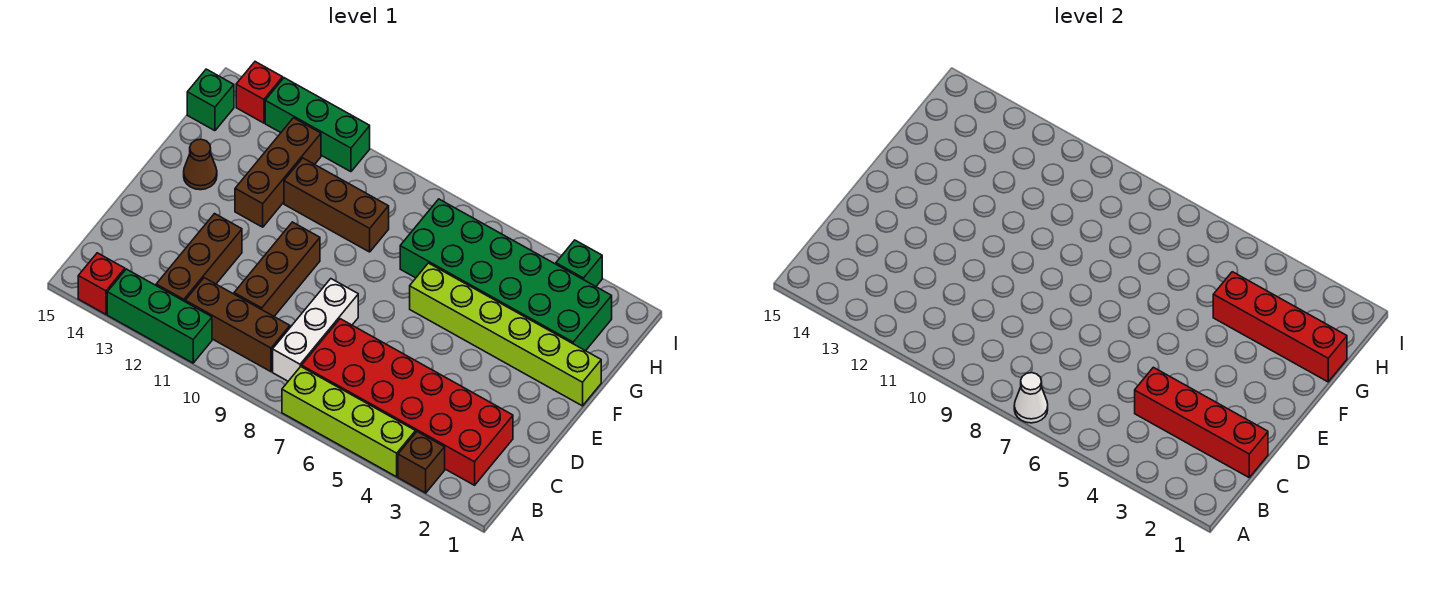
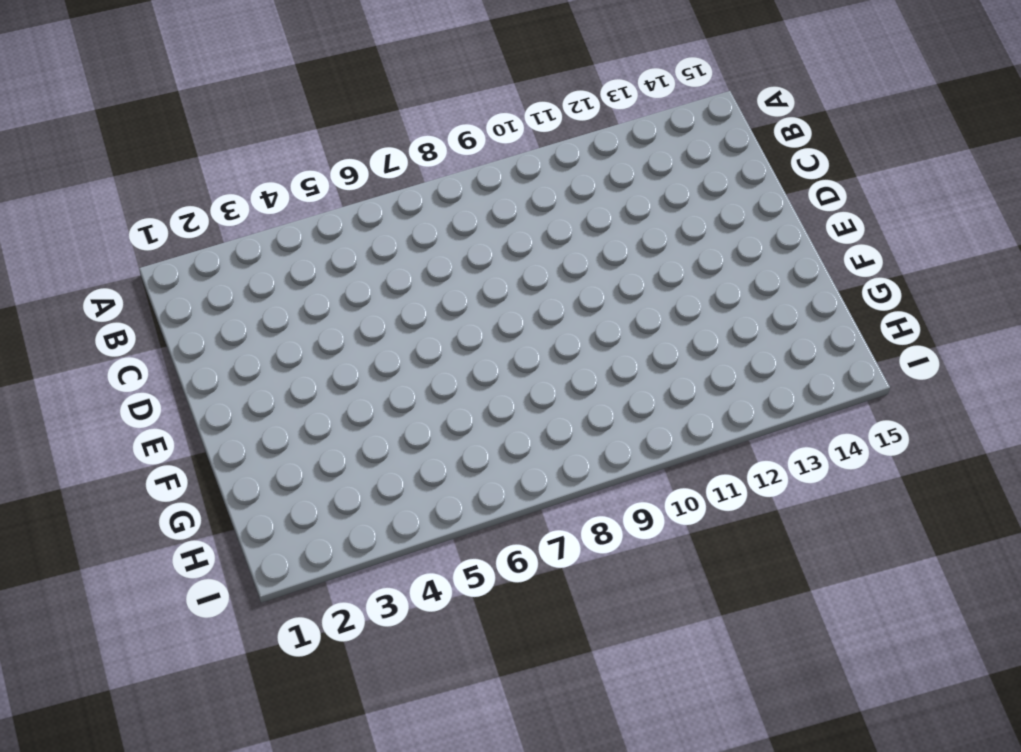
none -> brown 1x1 brick [398,432,445,493]
none -> lime 1x4 brick [282,367,416,477]
none -> green 1x3 brick [107,269,212,363]

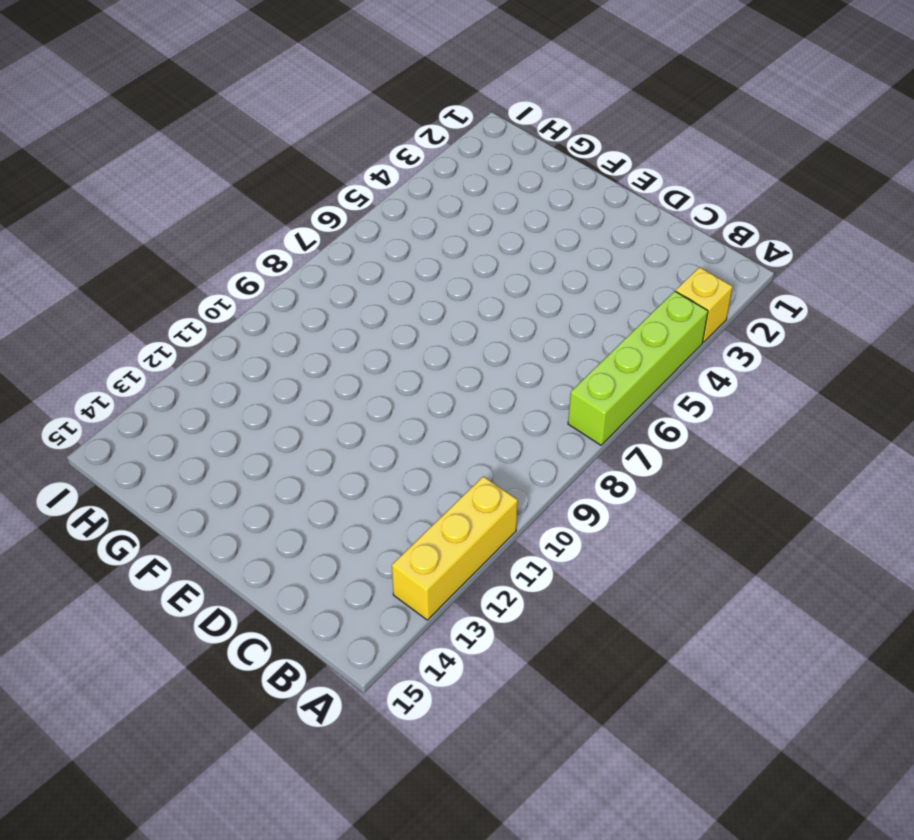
yellow 1x1 brick [676,267,733,342] -> brown 1x1 brick [398,432,445,493]
yellow 1x3 brick [392,476,518,620] -> green 1x3 brick [107,269,212,363]
none -> red 1x1 brick [78,253,125,314]
none -> red 2x6 brick [302,319,513,485]
none -> white 1x3 brick [273,279,358,381]

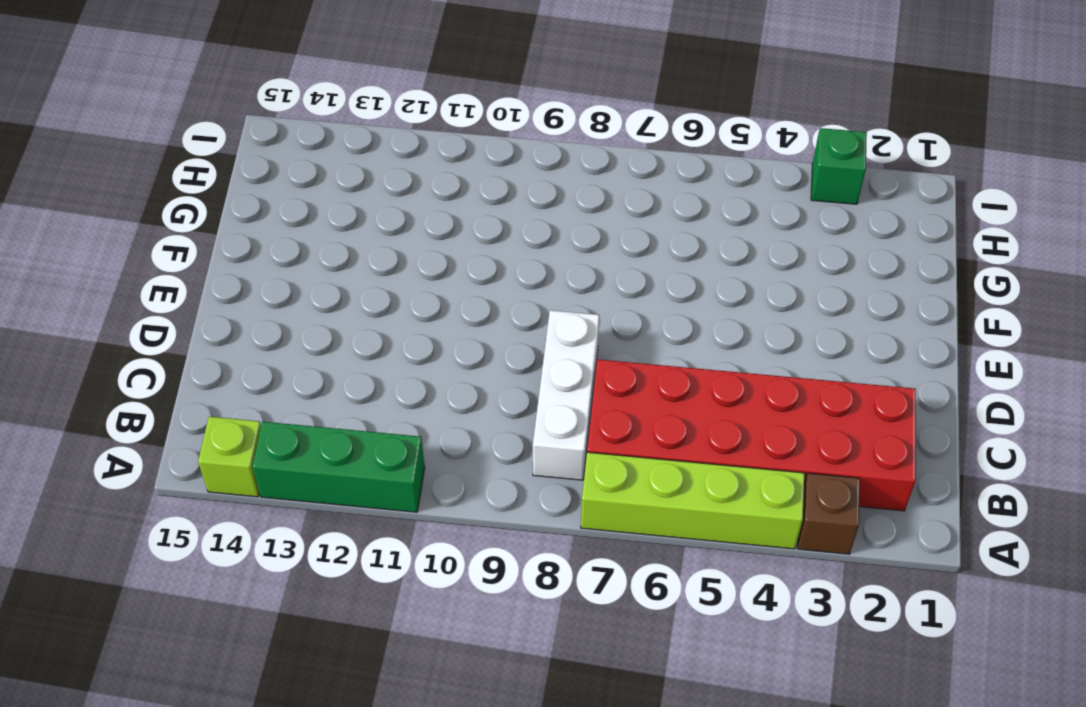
lime 1x1 brick [198,417,261,497] -> red 1x1 brick [78,253,125,314]
none -> brown 1x3 brick [185,278,290,372]
none -> brown 1x3 brick [156,214,242,302]
none -> brown 1x3 brick [234,222,320,316]

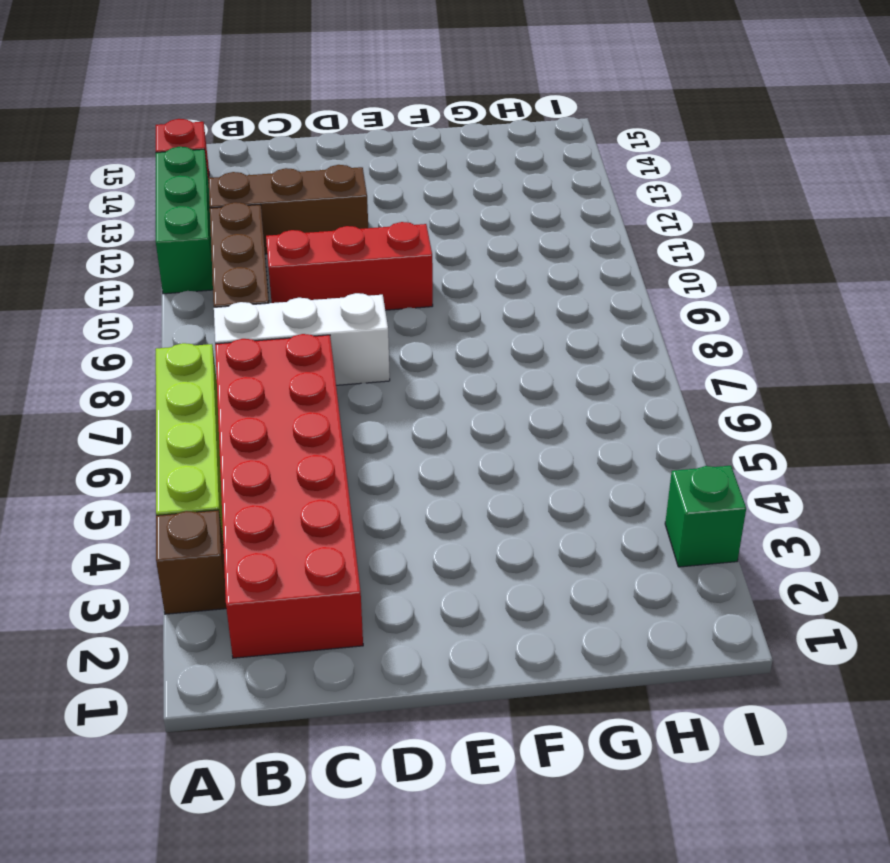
red 1x3 brick [266,222,433,310] -> brown 1x3 brick [234,222,320,316]
none -> lime 1x6 brick [410,263,601,406]
none -> brown 1x3 brick [235,118,321,227]
none -> brown 1x1 cone [184,139,217,190]

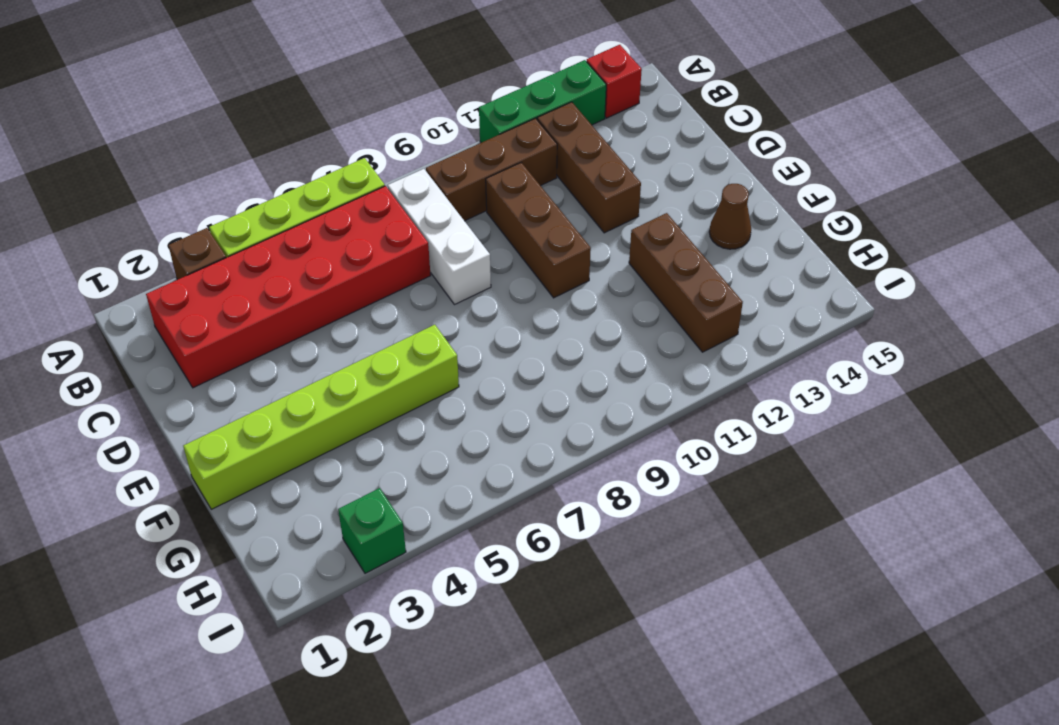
none -> green 2x6 brick [400,199,612,351]
none -> brown 1x3 brick [284,158,389,252]
none -> green 1x1 brick [187,69,234,131]

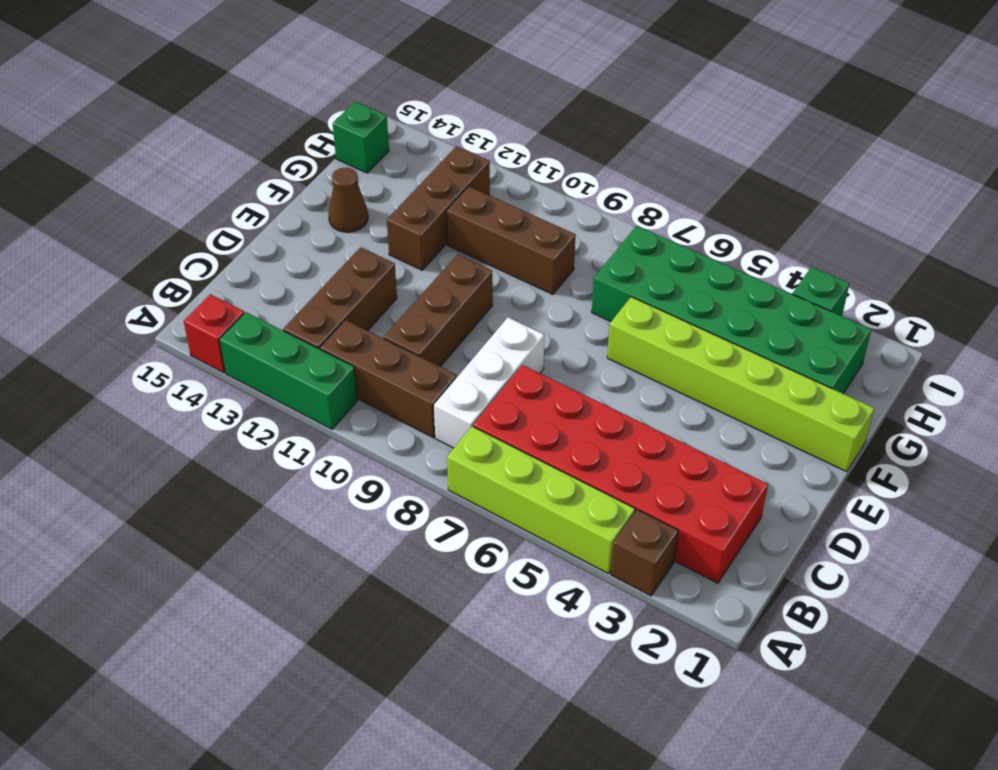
none -> green 1x3 brick [265,78,370,172]
none -> red 1x1 brick [236,62,283,123]
none -> white 1x1 cone [1014,373,1048,423]

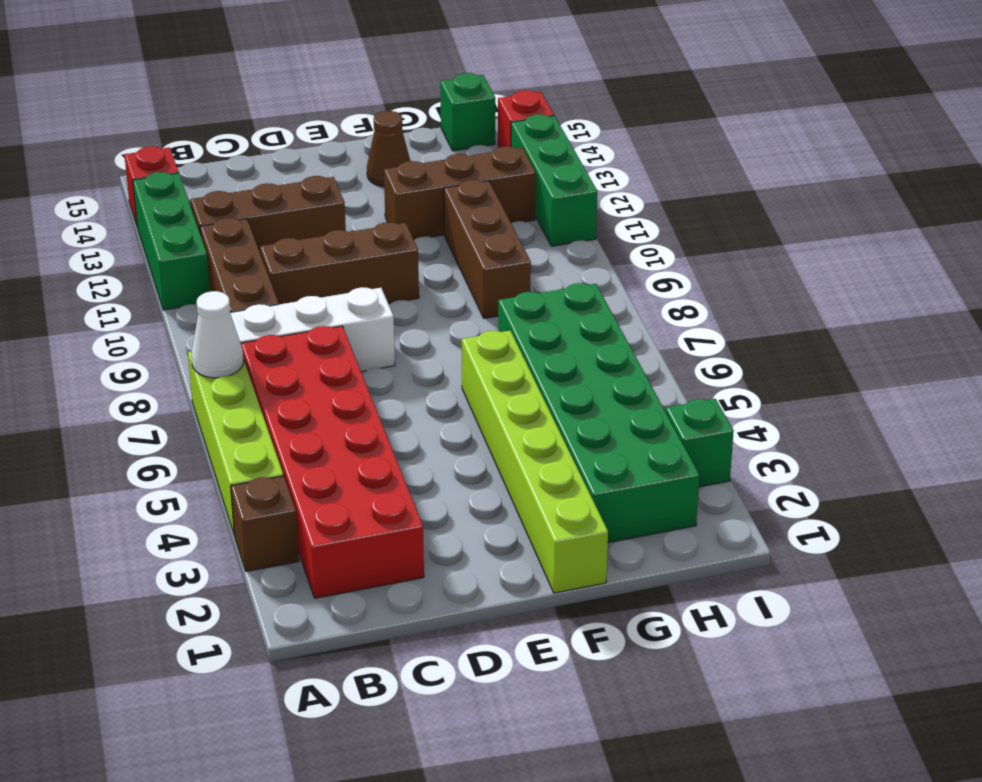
none -> red 1x4 brick [1135,367,1268,477]
none -> red 1x4 brick [1213,272,1347,382]

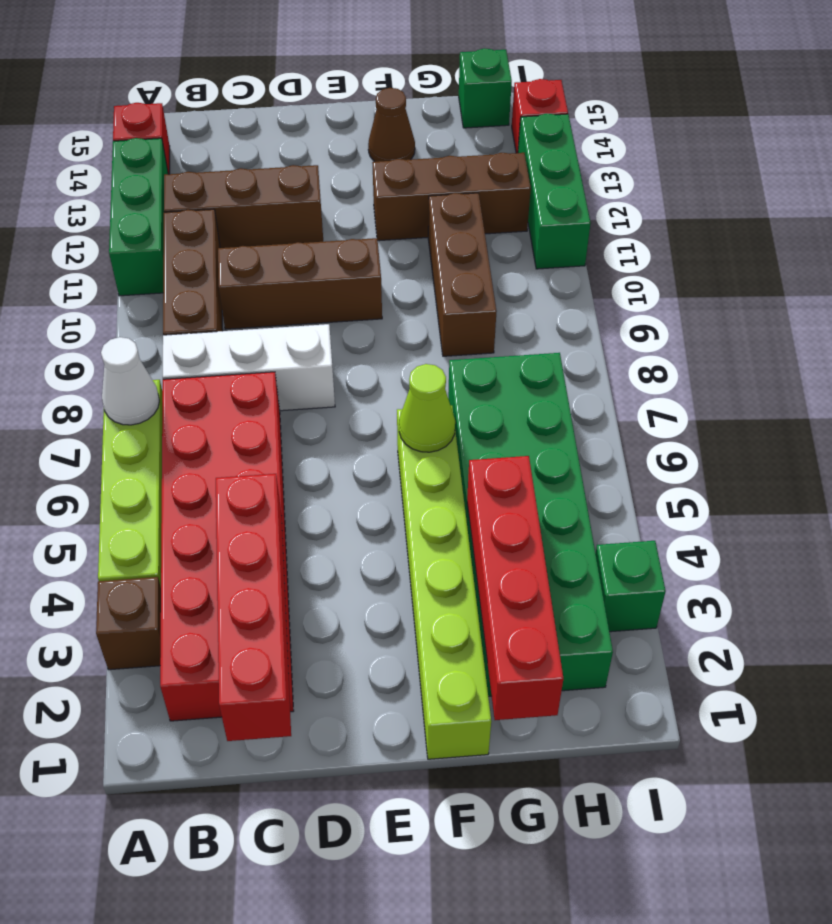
lime 1x1 cone [399,364,455,452] -> none

